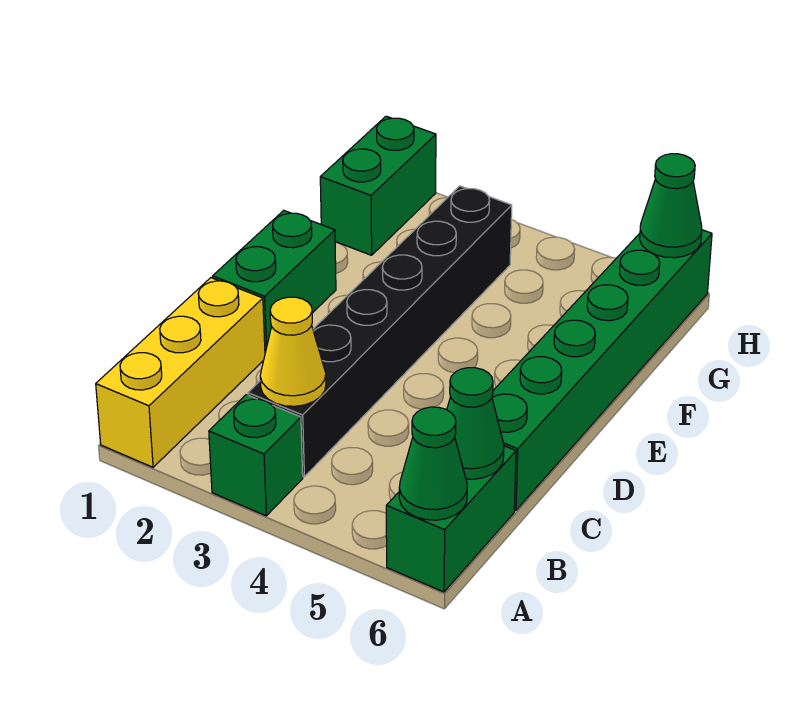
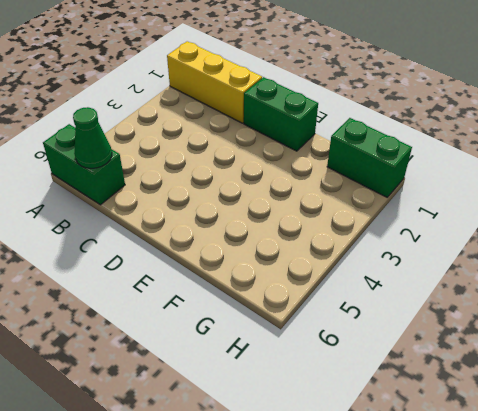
none -> green 1x1 brick [209,395,303,516]
none -> black 1x6 brick [248,186,512,476]

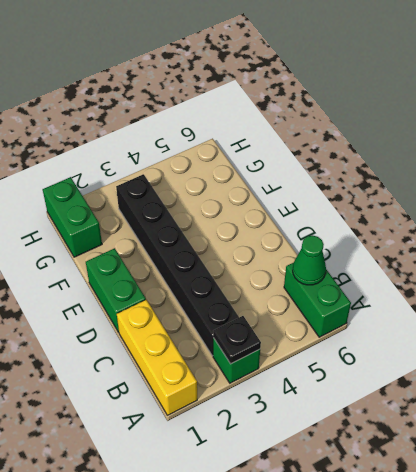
black 1x1 plate [213,316,261,364] -> none
none -> green 1x6 brick [492,230,712,510]
none -> green 1x1 cone [399,407,467,520]

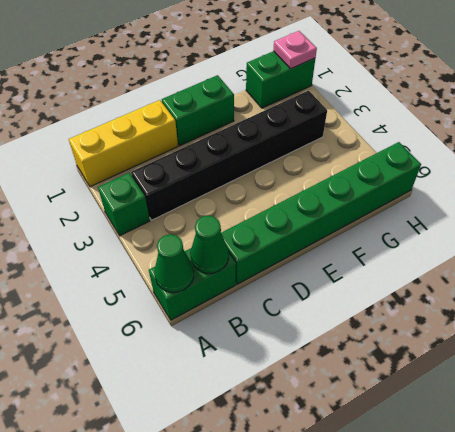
pink 1x1 plate [273,31,317,69] -> none
none -> yellow 1x1 cone [260,297,326,406]
none -> green 1x1 cone [640,154,702,258]

